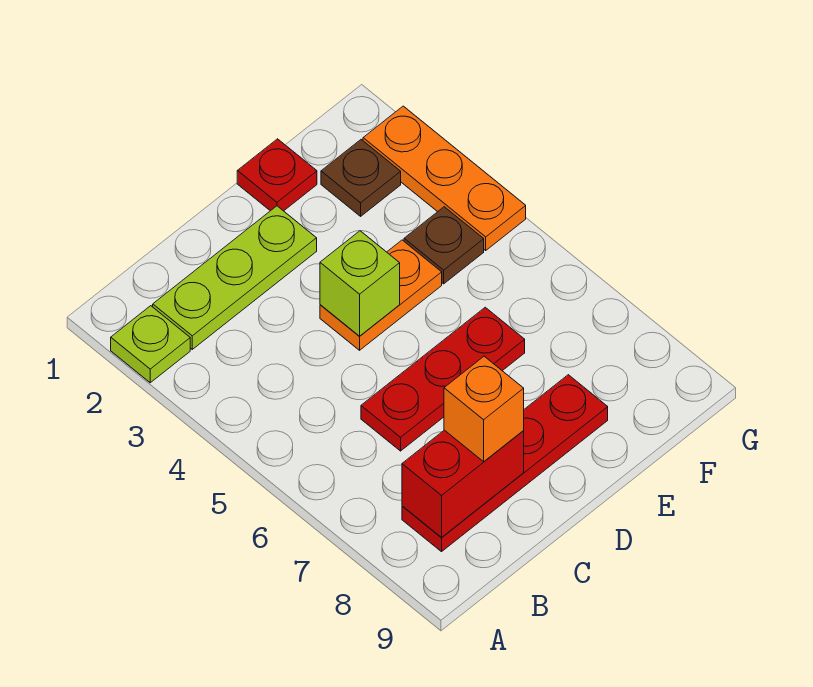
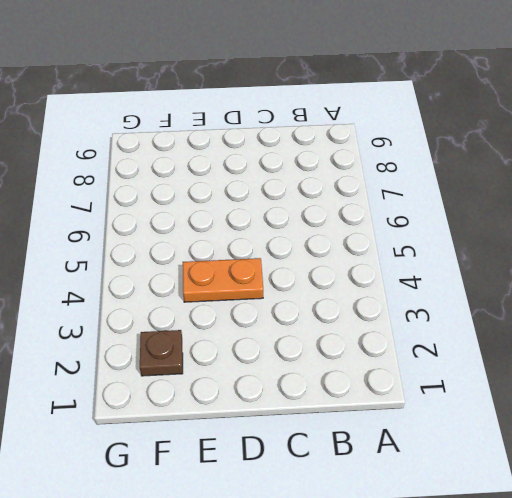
none -> lime 1x1 plate [111,306,190,383]
none -> lime 1x3 plate [153,206,317,349]
none -> red 1x4 plate [402,375,608,552]

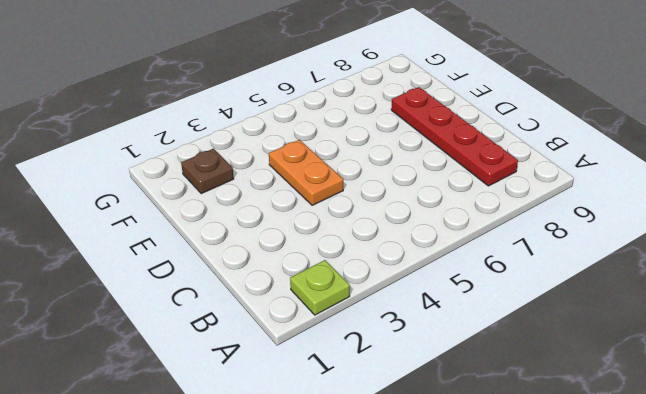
none -> lime 1x3 plate [153,206,317,349]
none -> red 1x3 plate [361,307,525,451]
none -> red 1x1 plate [237,139,317,211]

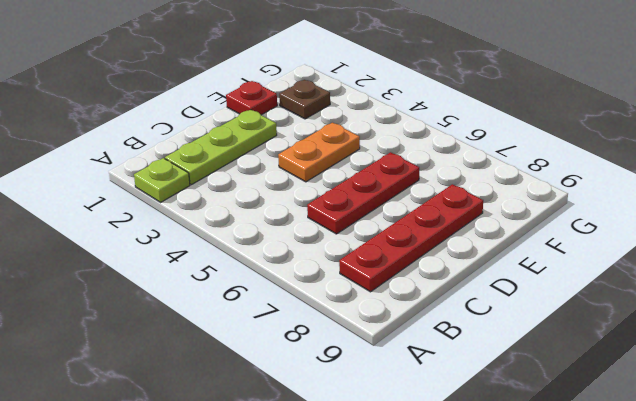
none -> brown 1x1 plate [404,207,484,284]
none -> orange 1x3 plate [363,106,526,250]
none -> red 1x2 brick [402,430,524,537]

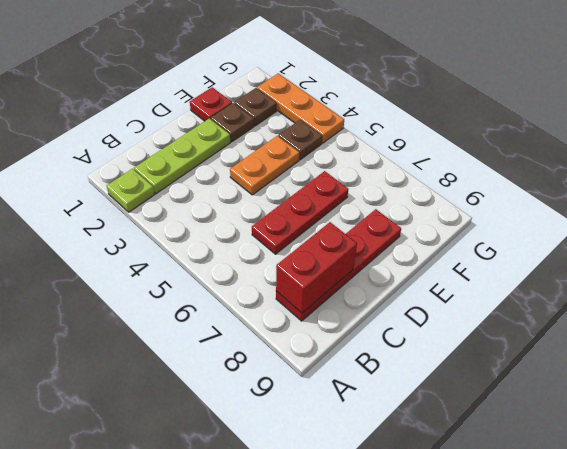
brown 1x1 plate [211,103,254,142] -> none
none -> lime 1x1 brick [320,231,400,336]
none -> orange 1x1 brick [444,356,524,462]

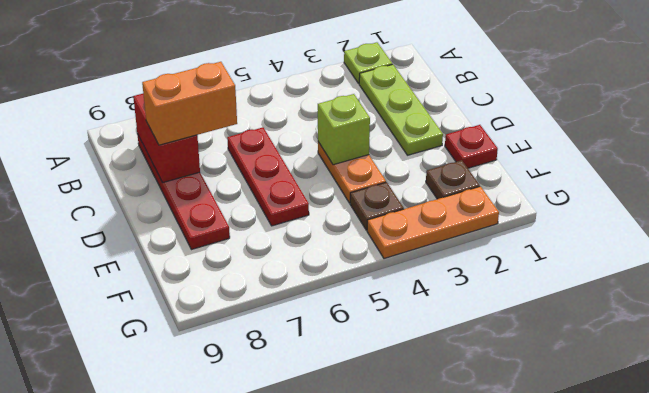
orange 1x2 brick [142,62,237,145] -> orange 1x1 brick [444,356,524,462]

